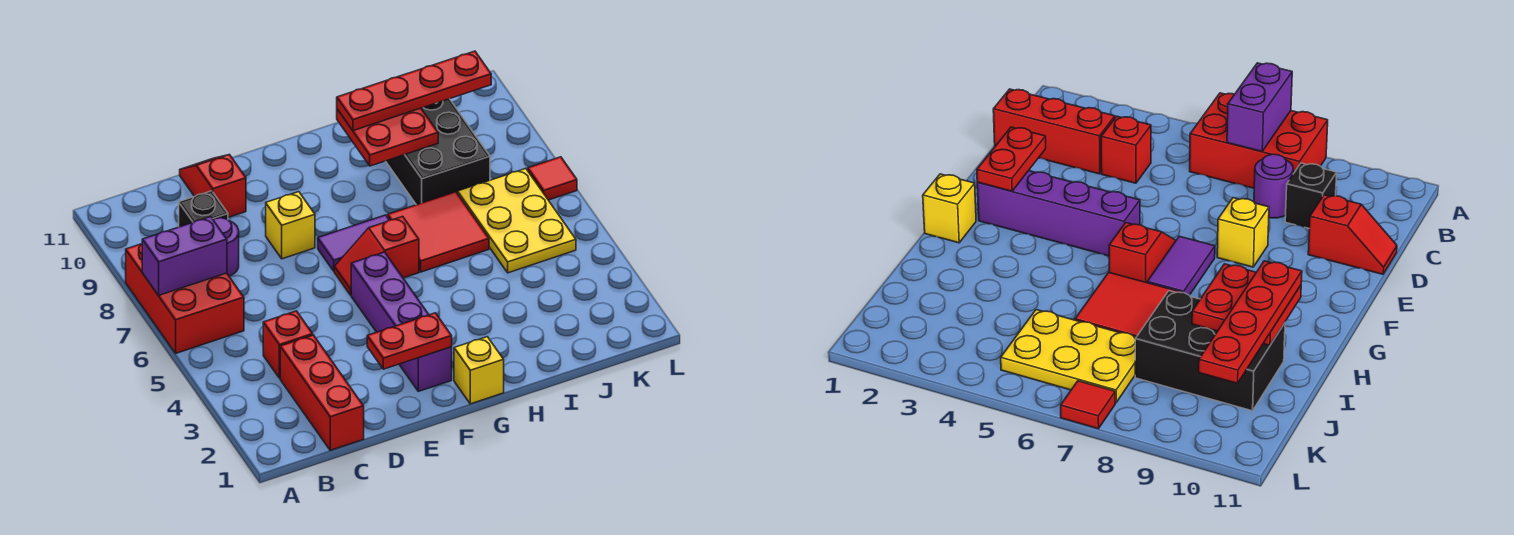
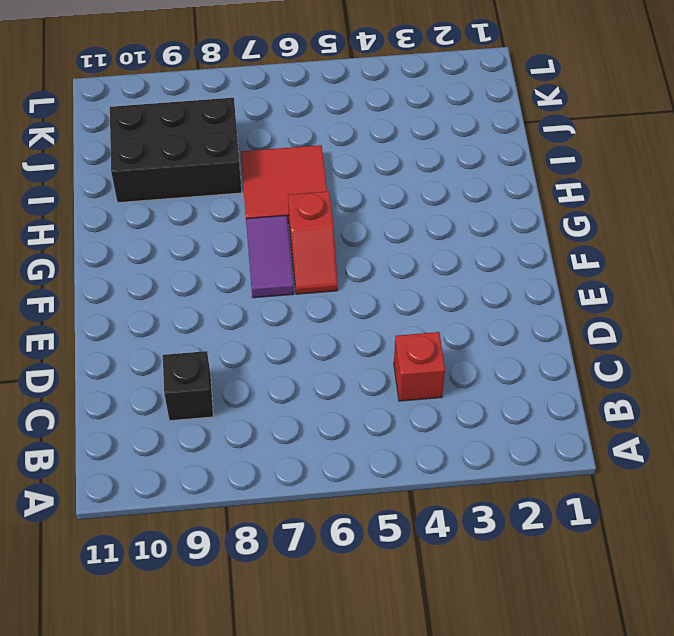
none -> red 2x3 brick [126,244,244,353]
none -> red 1x3 brick [280,335,364,450]
none -> purple 1x1 round brick [214,218,239,276]

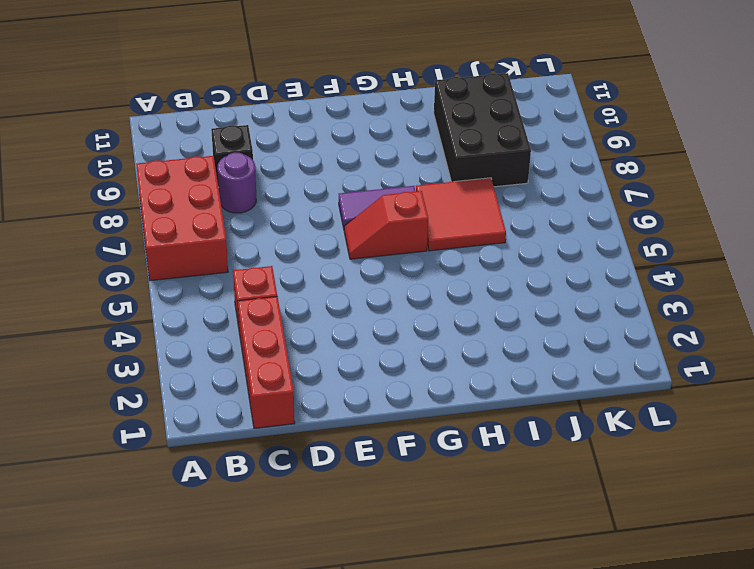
none -> red 1x2 slope [180,155,246,217]
none -> yellow 1x1 brick [266,192,315,259]
none -> purple 1x4 brick [351,252,452,391]

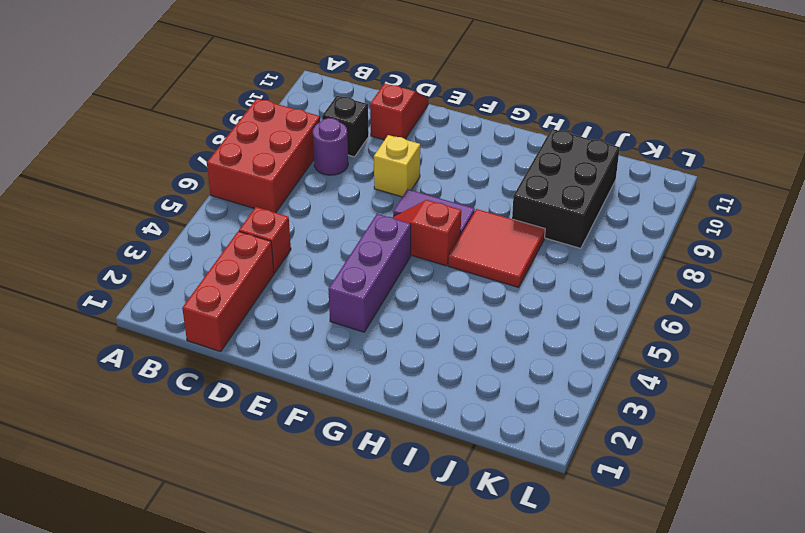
purple 1x3 brick [328,214,411,332] -> purple 1x4 brick [351,252,452,391]
none -> yellow 1x1 brick [454,337,504,404]
none -> yellow 2x3 plate [458,169,576,273]
none -> red 1x1 tile [528,157,577,200]

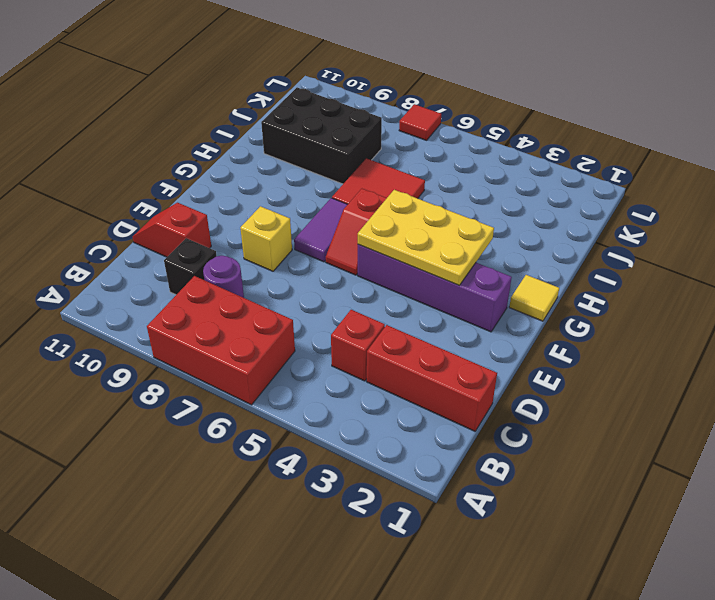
yellow 2x3 plate [358,190,494,285] -> yellow 2x3 plate moved to [458,169,576,273]
yellow 1x1 tile [509,275,559,321] -> yellow 1x1 brick [454,337,504,404]
none -> purple 1x2 brick [142,217,227,295]
none -> red 1x2 plate [367,313,452,369]
none -> red 2x2 plate [337,108,438,166]

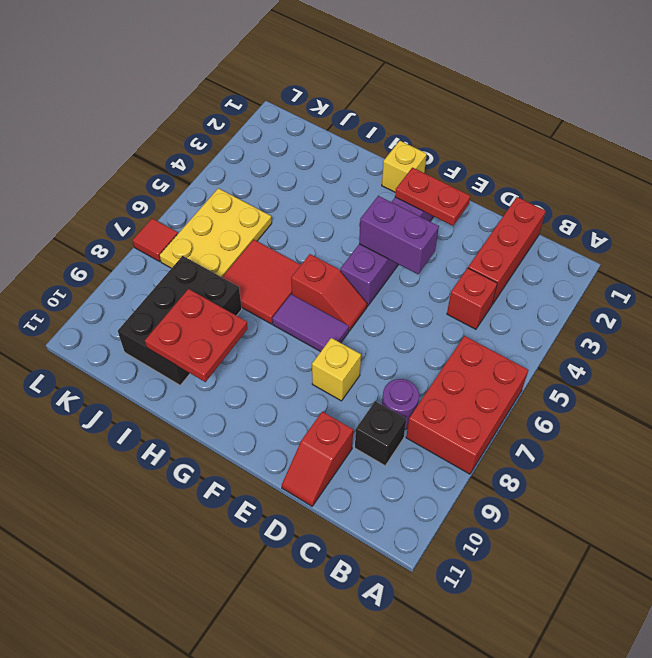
purple 1x2 brick [359,196,439,274] -> purple 1x2 brick moved to [142,217,227,295]
none -> red 1x4 plate [337,51,491,131]

